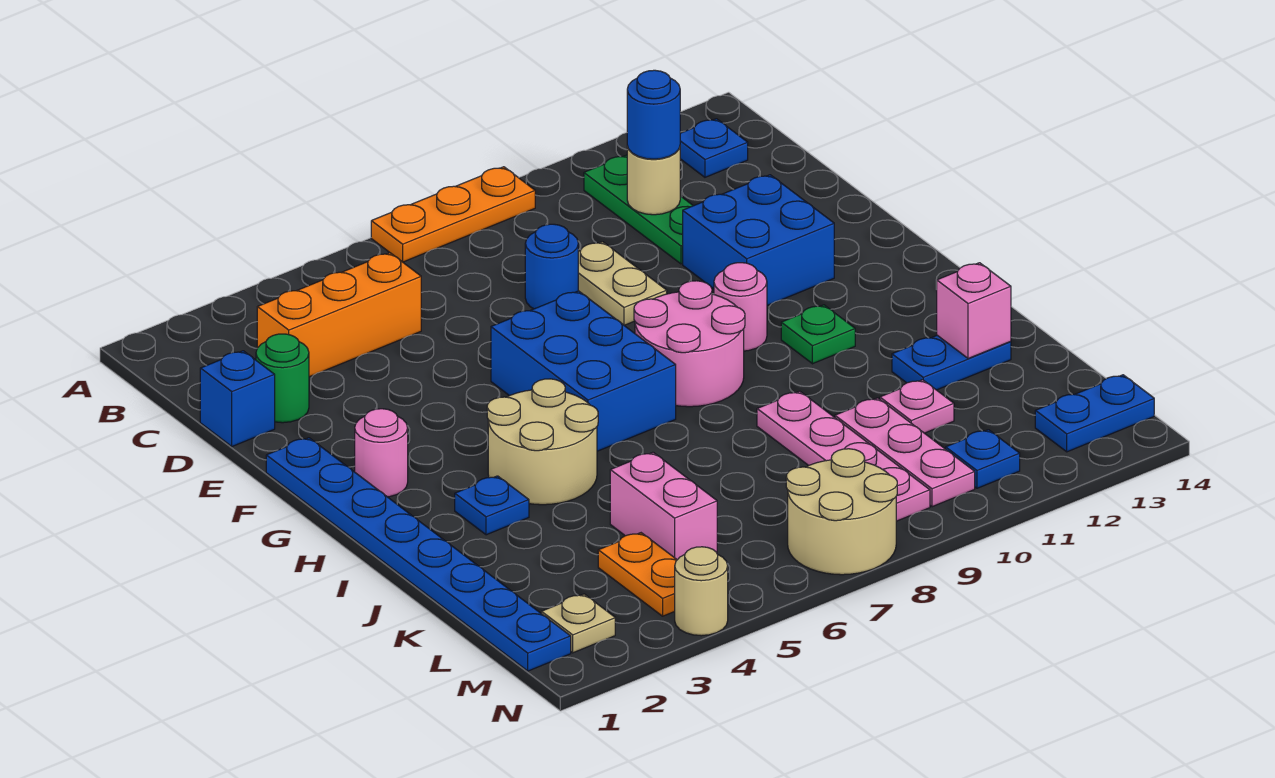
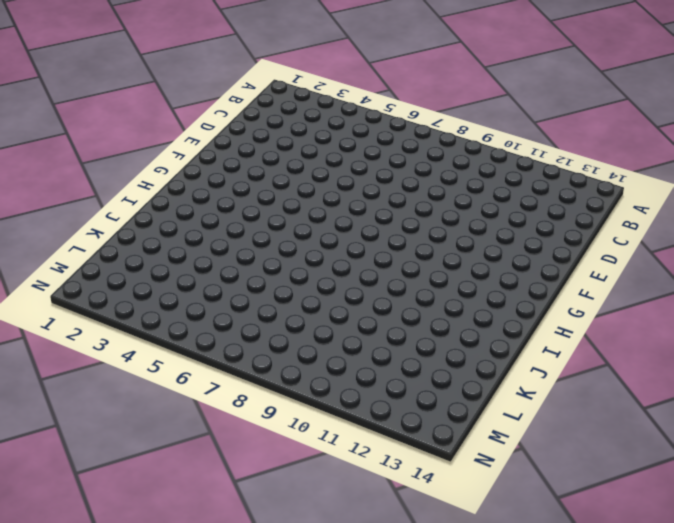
none -> orange 1x3 plate [371,167,535,262]
none -> green 1x3 plate [584,155,693,264]
none -> blue 1x1 plate [680,119,748,177]
none -> orange 1x3 brick [257,253,421,377]

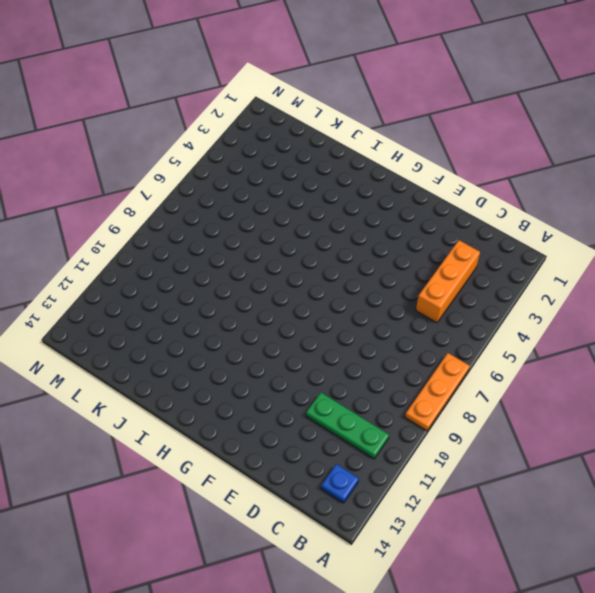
none -> blue 1x1 brick [200,351,275,446]
none -> green 1x1 round brick [256,334,309,423]
none -> blue 1x1 round brick [525,224,578,309]
none -> tan 1x2 plate [578,242,667,325]

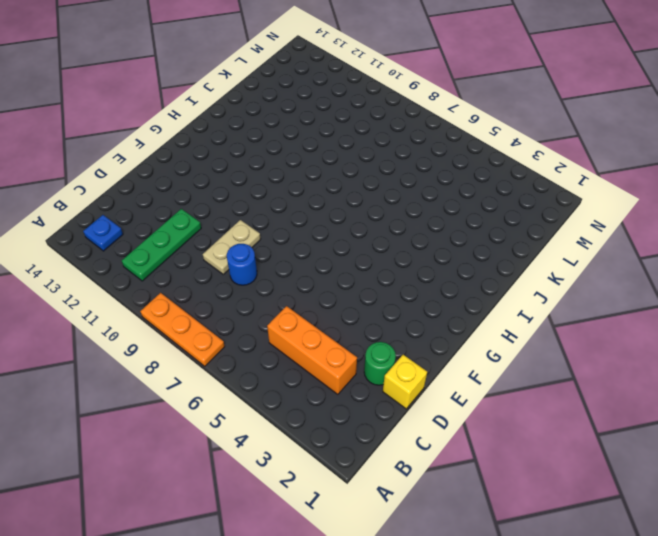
yellow 1x1 brick [383,355,427,409] -> blue 1x1 brick [200,351,275,446]
none -> blue 2x2 brick [683,175,834,305]
none -> blue 1x8 plate [266,438,571,671]
none -> blue 2x3 brick [491,291,676,451]
none -> pink 1x1 round brick [355,409,408,497]

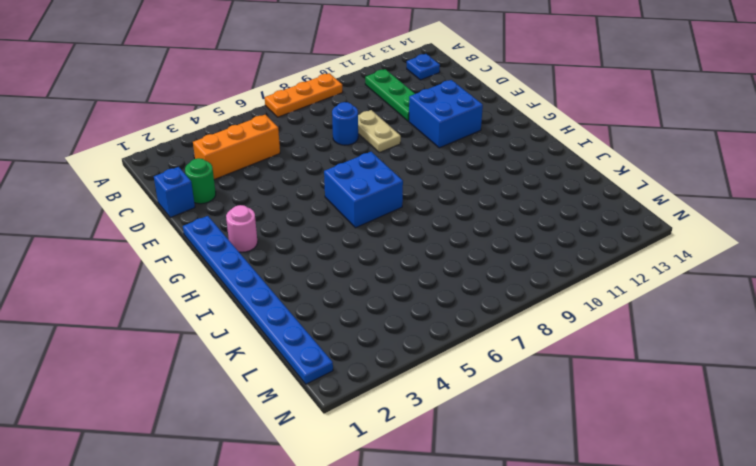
blue 2x2 brick [324,152,403,228] -> blue 2x3 brick [491,291,676,451]
none -> pink 2x2 round brick [634,281,745,407]
none -> pink 1x1 round brick [714,263,767,351]
none -> tan 2x2 round brick [487,379,598,505]
none -> green 1x1 plate [781,305,855,364]

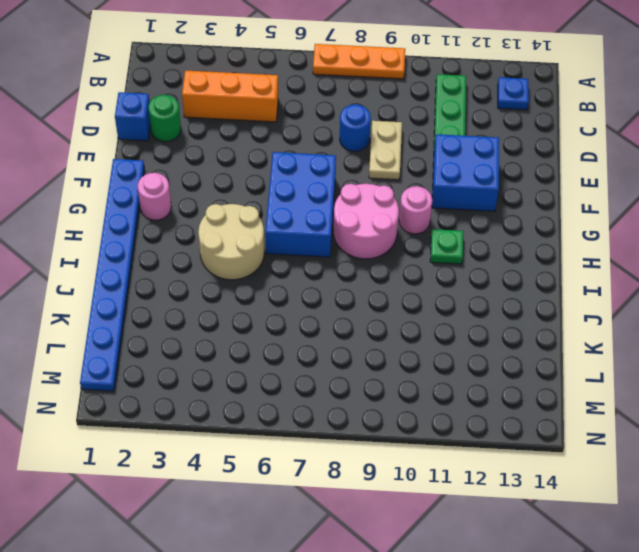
none -> blue 1x1 plate [455,476,529,535]
none -> pink 1x4 plate [757,391,930,521]
none -> blue 1x2 plate [892,335,1011,390]
none -> pink 1x2 brick [610,452,717,560]

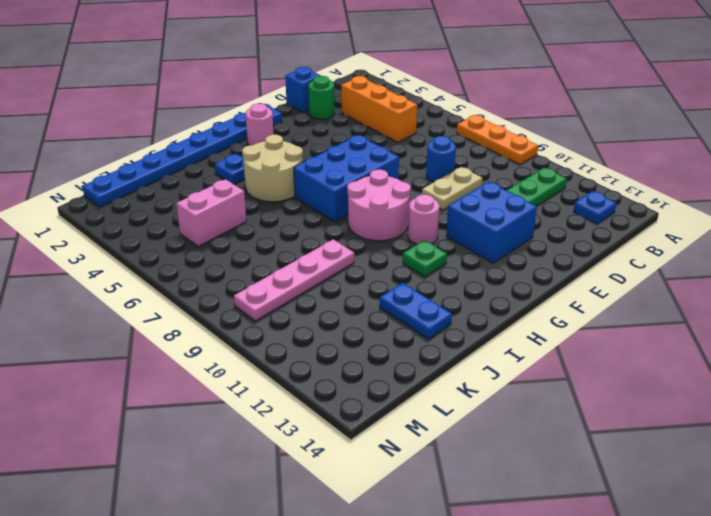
none -> pink 1x3 plate [835,398,975,507]
none -> pink 1x1 plate [880,380,954,433]
none -> orange 1x2 plate [598,533,677,616]
none -> tan 1x1 plate [541,594,615,653]

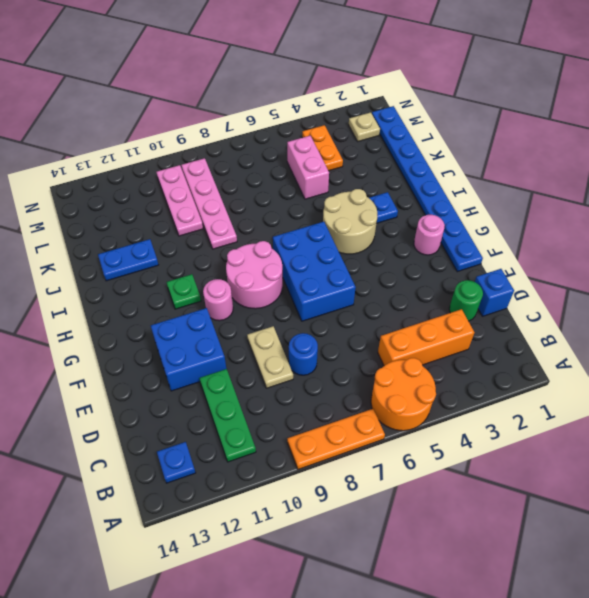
orange 2x2 round brick [371,358,436,431] -> none
none -> pink 1x1 plate [880,380,954,433]
none -> tan 2x2 round brick [786,449,897,575]
none -> blue 1x1 plate [946,430,1020,488]
none -> blue 1x2 plate [1035,375,1154,452]

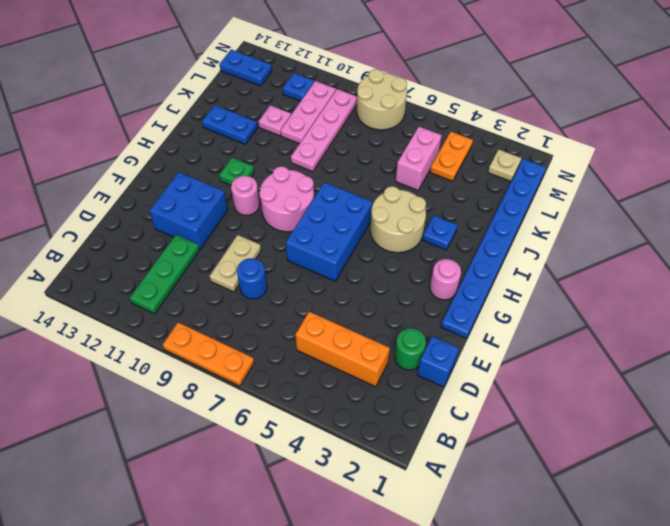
none -> blue 1x1 plate [680,119,748,177]
none -> tan 1x1 round brick [675,547,728,636]
none -> tan 1x1 round brick [627,146,680,215]
none -> pink 1x1 brick [936,263,1011,359]

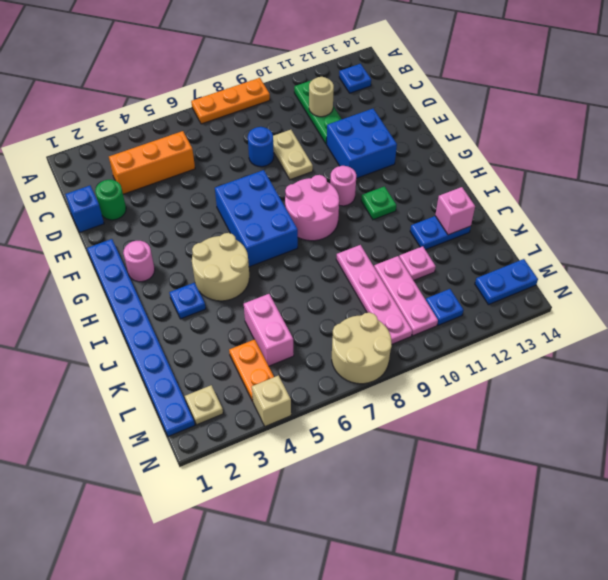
tan 1x1 brick [252,375,291,426] -> tan 1x1 round brick [675,547,728,636]
none -> blue 1x1 round brick [627,70,680,159]

